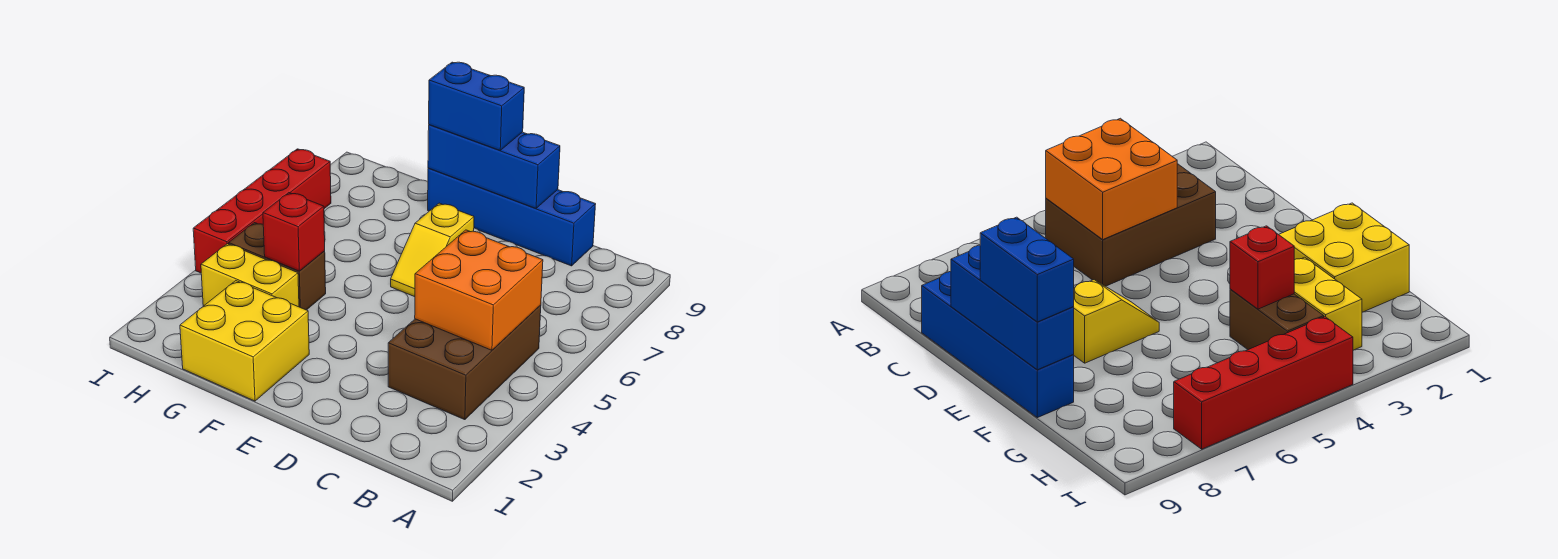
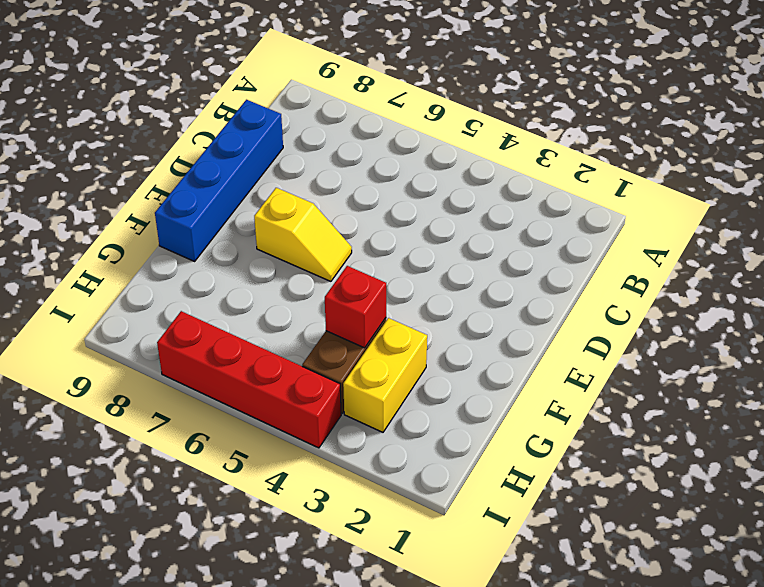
none -> brown 2x3 brick [388,305,541,420]
none -> yellow 2x2 brick [180,281,309,401]

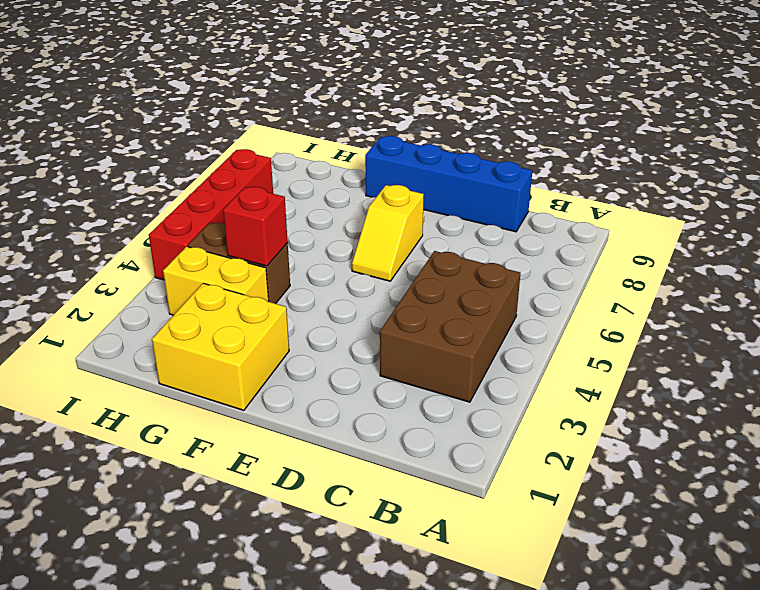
none -> orange 2x2 brick [415,230,543,350]
none -> blue 1x3 brick [428,125,560,208]

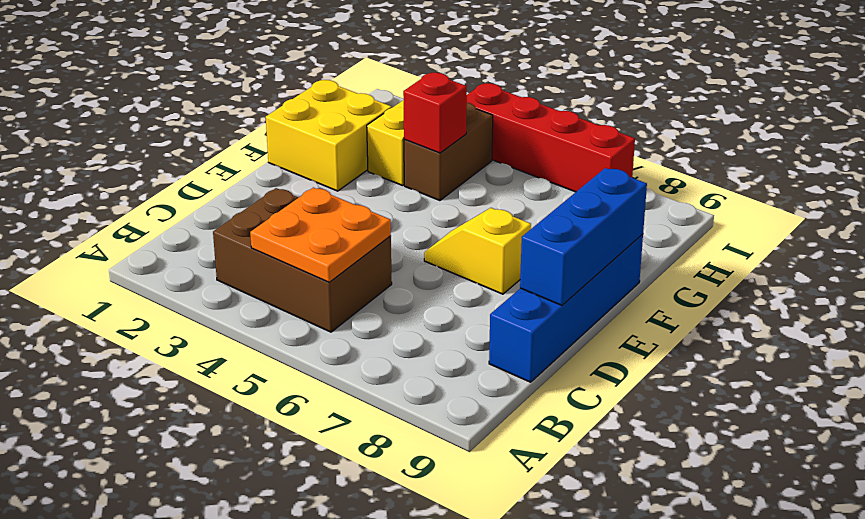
orange 2x2 plate [250,187,391,282] -> orange 2x2 brick [415,230,543,350]
none -> blue 1x2 brick [429,62,524,150]

